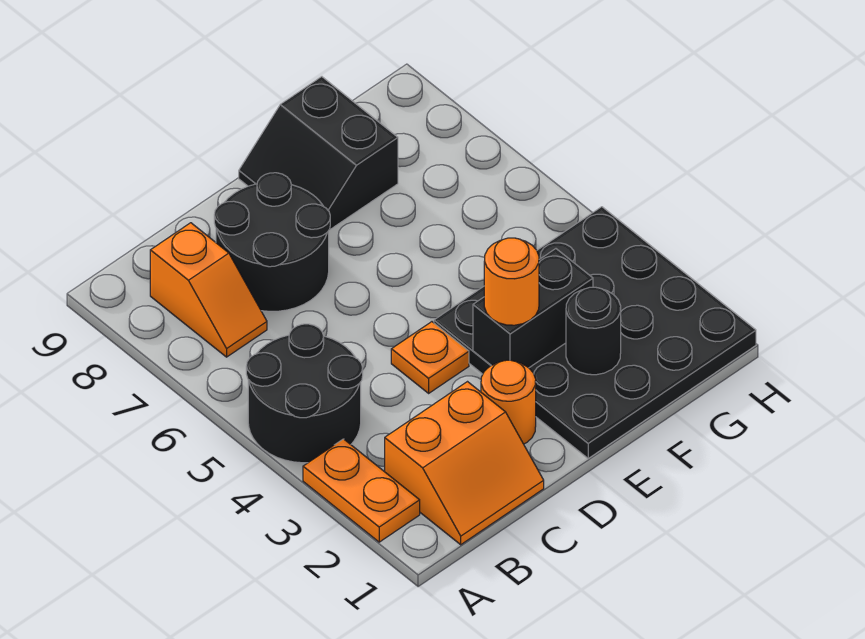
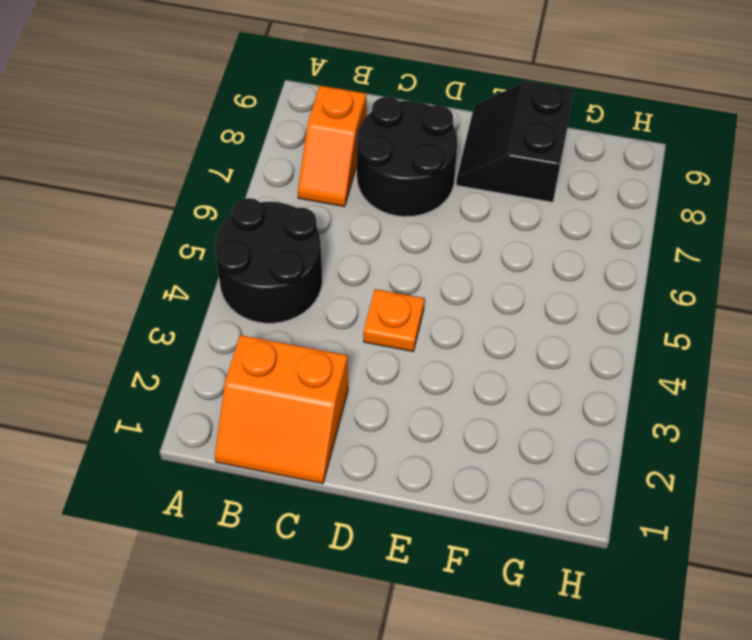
none -> orange 1x2 plate [303,439,420,542]
none -> orange 1x1 round brick [481,360,536,444]
none -> black 4x4 plate [434,207,756,458]

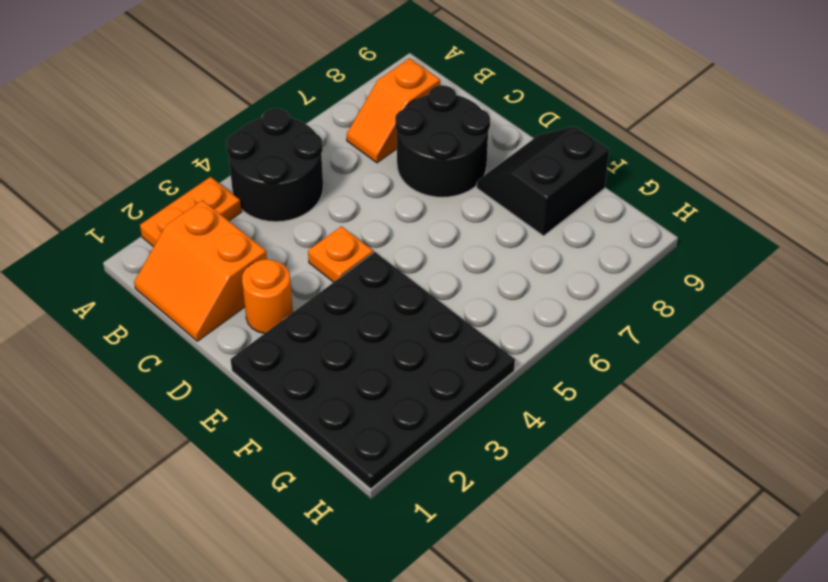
none -> black 1x2 brick [473,249,593,368]
none -> black 1x1 round brick [566,287,621,375]
none -> orange 1x1 round brick [484,238,539,325]

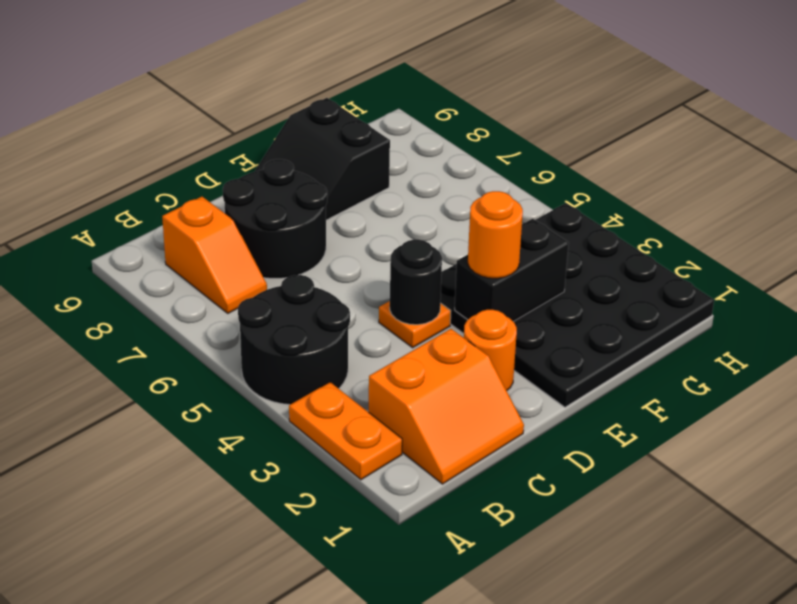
black 1x1 round brick [390,240,442,325] -> black 1x1 round brick moved to [566,287,621,375]

